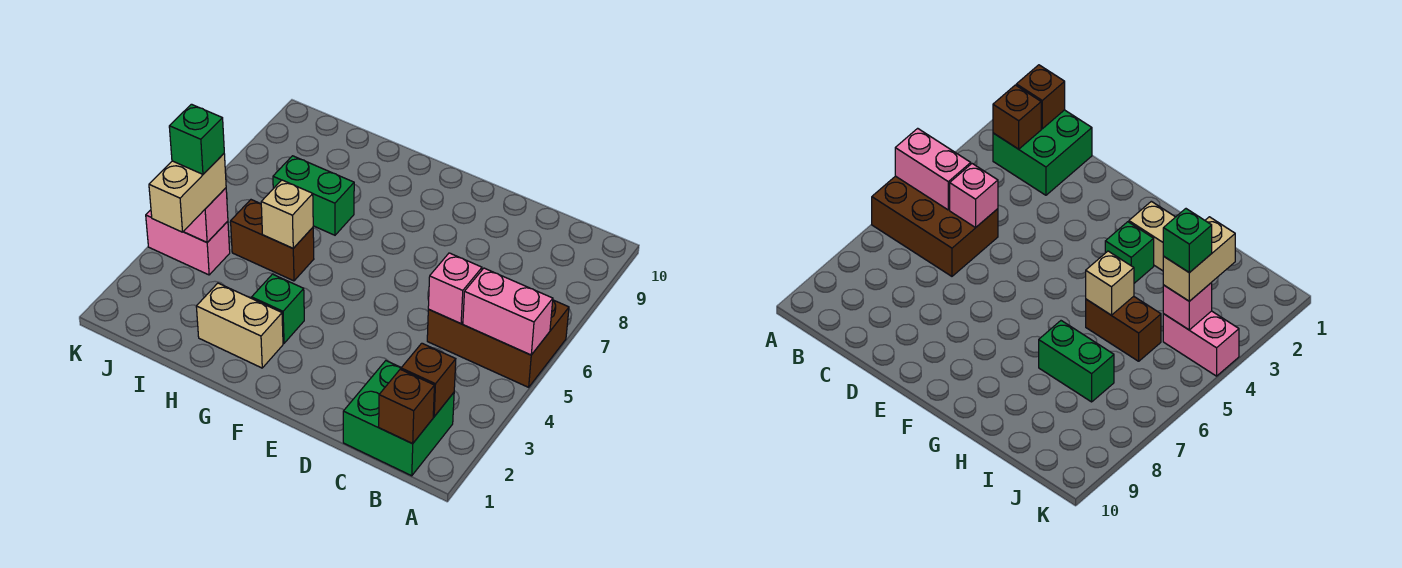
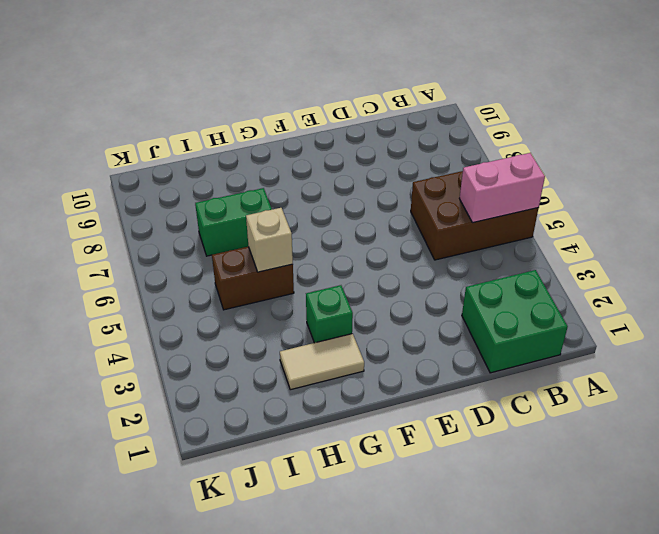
tan 1x2 tile [280,334,364,390] -> tan 1x2 brick [196,283,283,368]
none -> pink 1x2 brick [146,210,230,275]
none -> brown 1x1 brick [379,369,434,444]
none -> brown 1x1 brick [401,343,456,416]

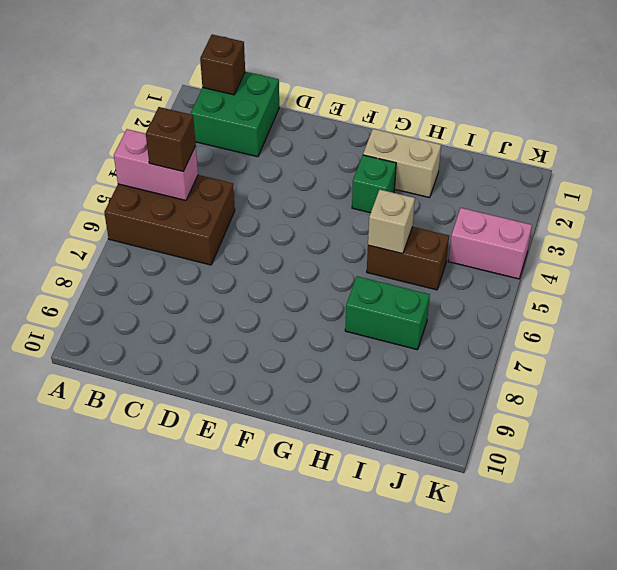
brown 1x1 brick [146,107,196,171] -> brown 1x1 brick moved to [401,343,456,416]
none -> pink 1x1 brick [428,253,482,324]
none -> pink 1x1 brick [183,188,228,242]
none -> tan 1x2 brick [149,154,226,232]

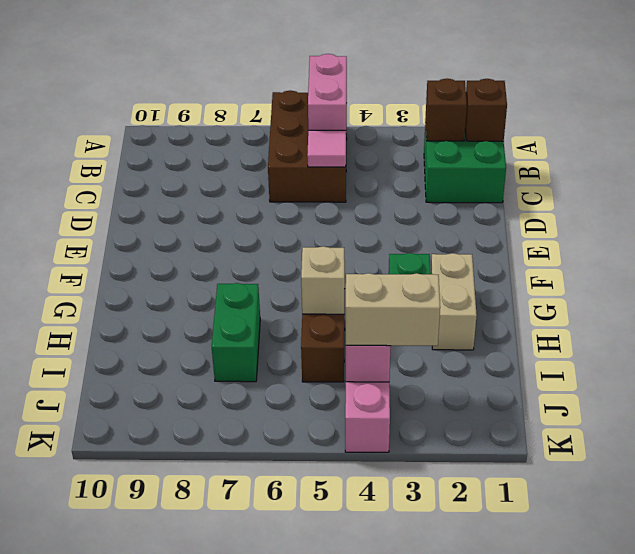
pink 1x1 tile [307,130,346,167] -> pink 1x1 brick [428,253,482,324]
none -> green 1x1 brick [169,104,224,174]

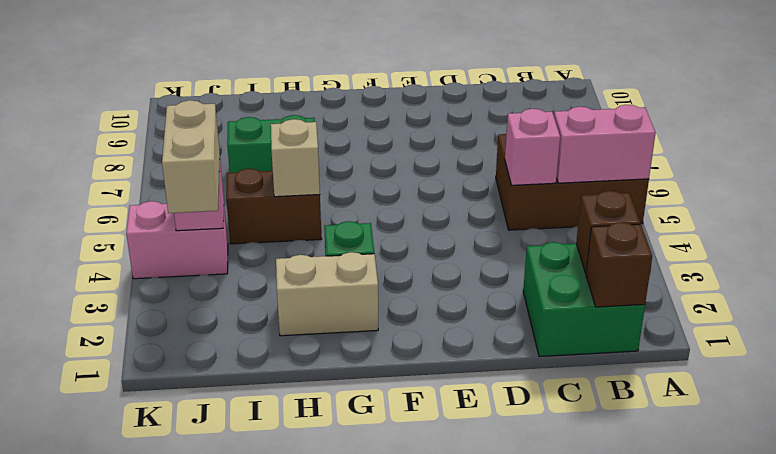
none -> green 1x1 brick [169,104,224,174]

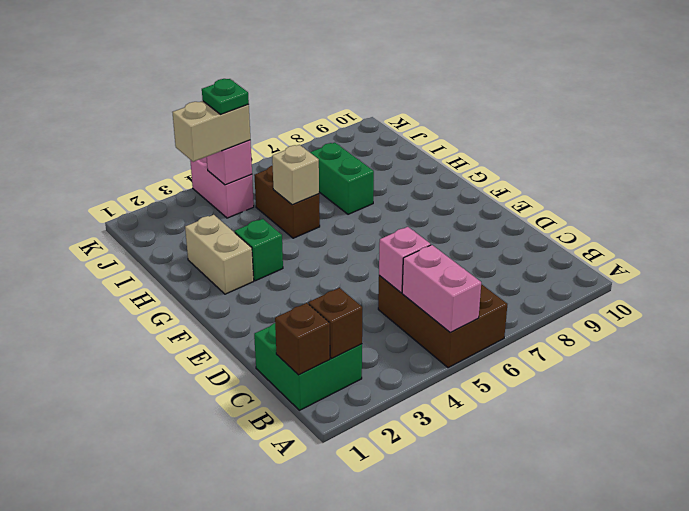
green 1x1 plate [202,79,249,114] -> green 1x1 brick [169,104,224,174]

